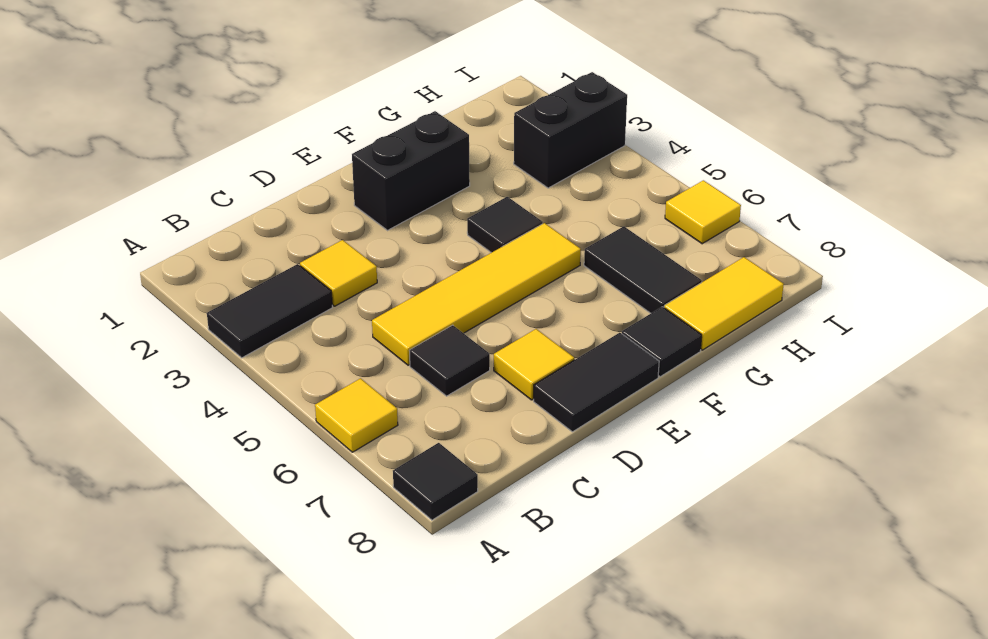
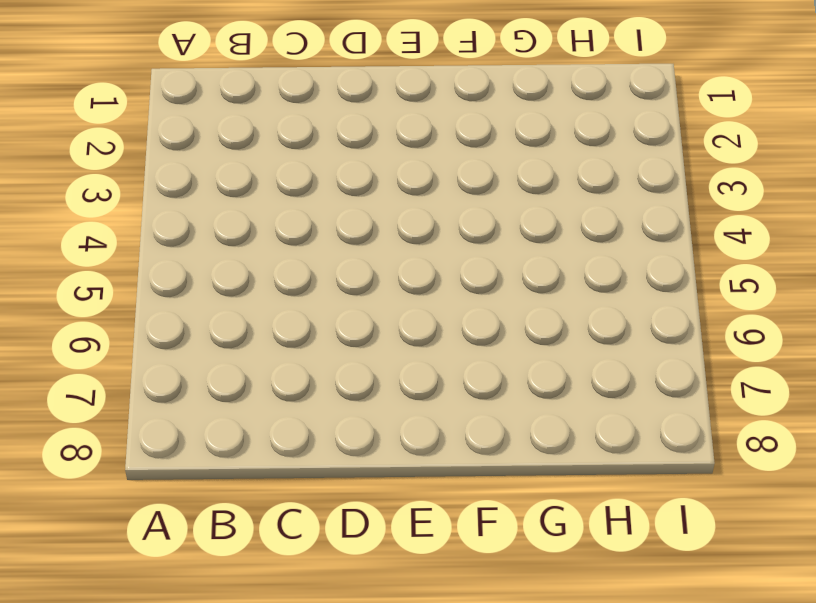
none -> black 1x2 tile [207,264,332,358]
none -> yellow 1x1 tile [315,378,398,452]
none -> black 1x1 tile [393,443,478,520]

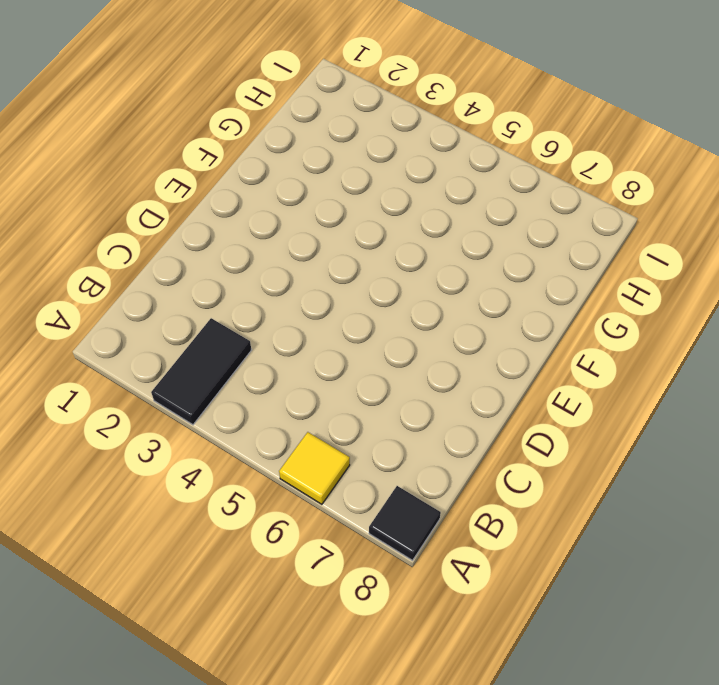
none -> yellow 1x1 tile [300,240,377,306]
none -> yellow 1x4 tile [372,223,581,365]
none -> black 1x1 tile [409,325,490,396]

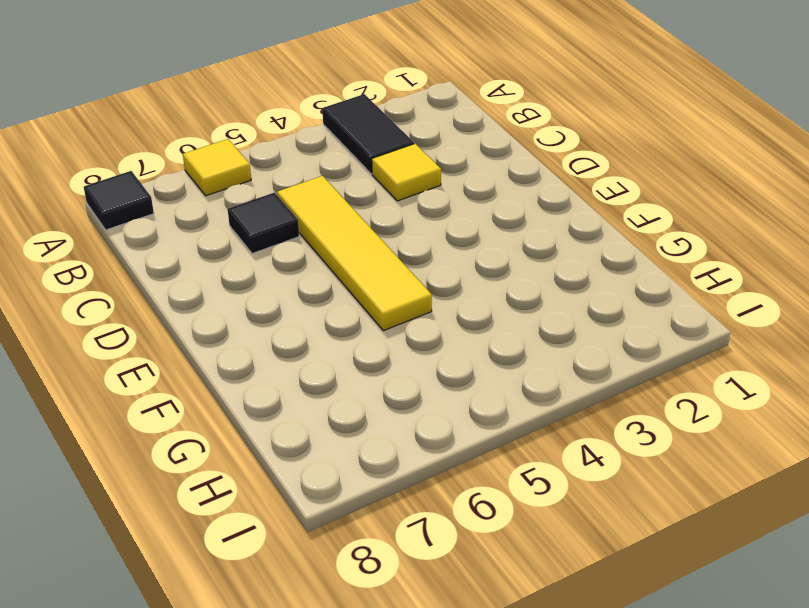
none -> yellow 1x1 tile [494,329,574,400]
none -> black 1x2 tile [534,333,659,432]
none -> black 1x2 brick [352,111,470,230]

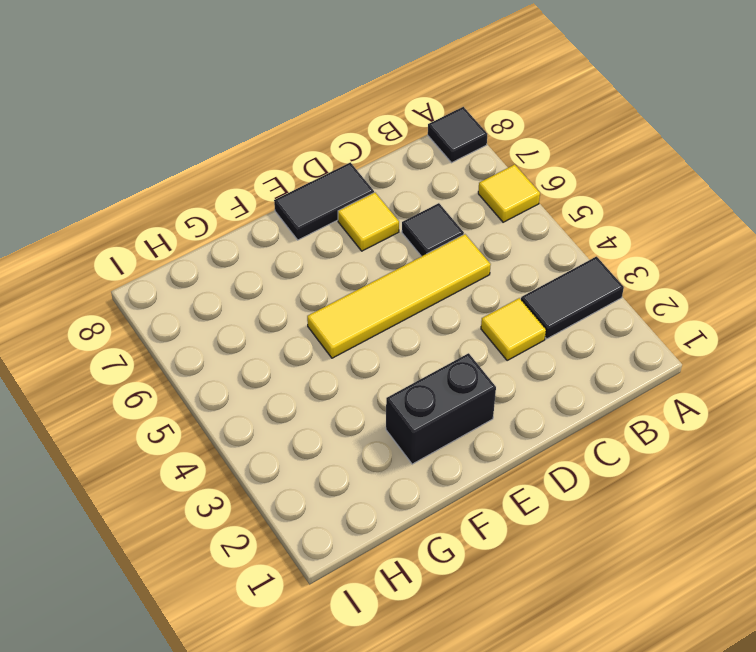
none -> black 1x1 tile [467,197,543,253]
none -> black 1x1 tile [622,307,702,377]
none -> black 1x2 tile [584,226,702,313]

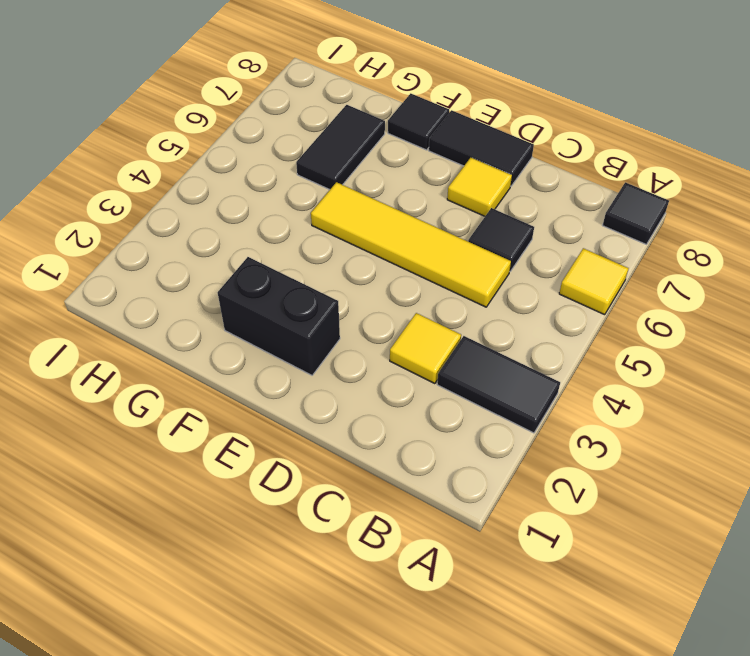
none -> black 1x1 tile [467,197,543,253]
none -> yellow 1x2 tile [664,257,784,350]
none -> black 1x2 brick [514,72,627,188]

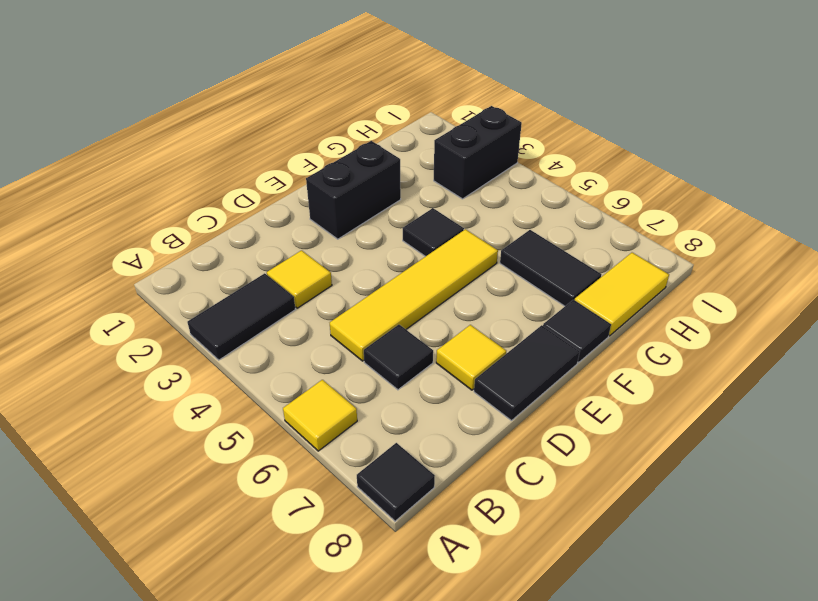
none -> yellow 1x1 tile [665,180,741,244]

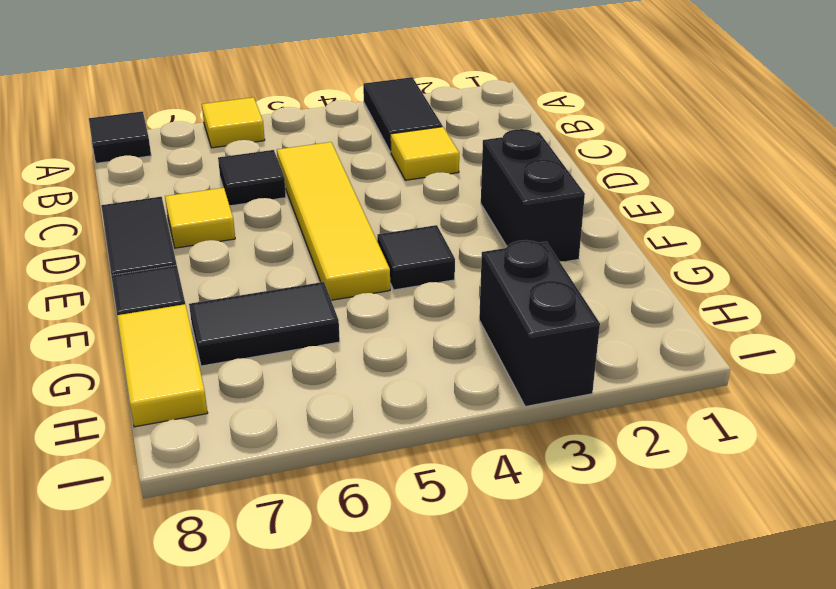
none -> yellow 1x1 tile [665,180,741,244]

